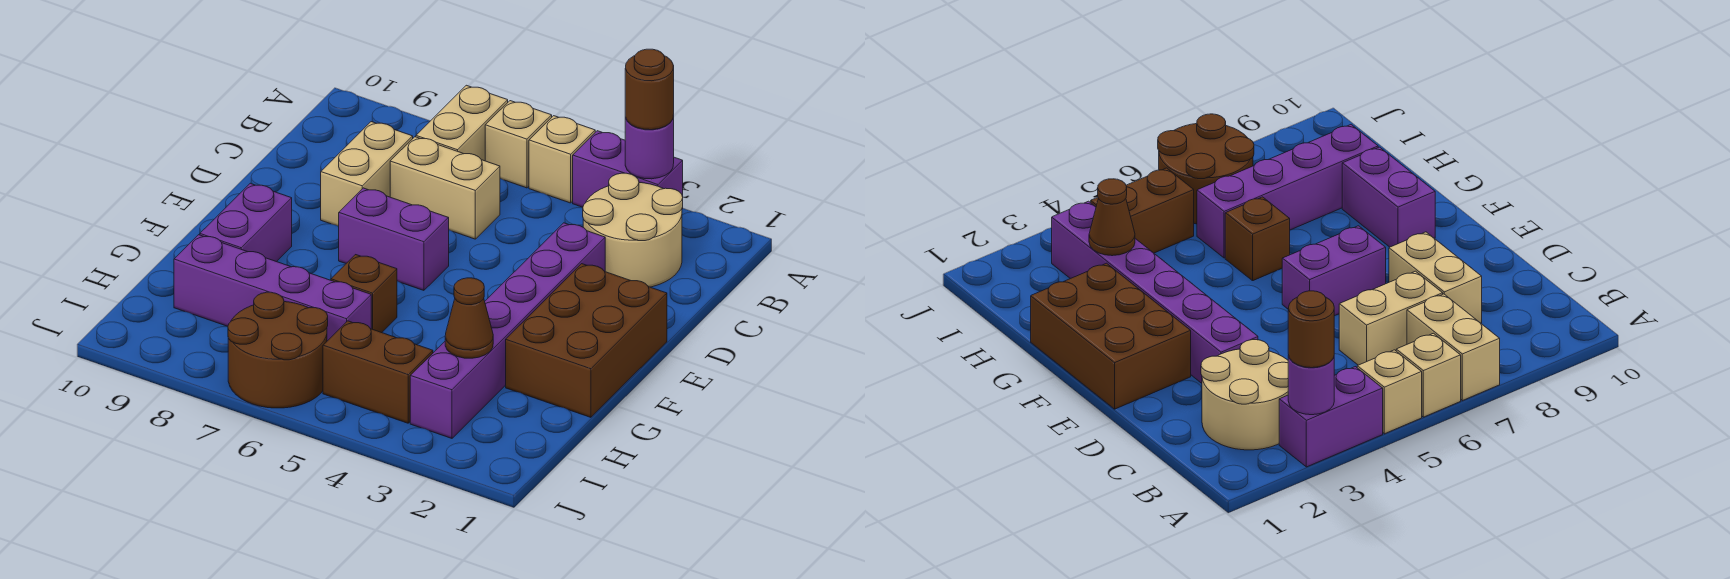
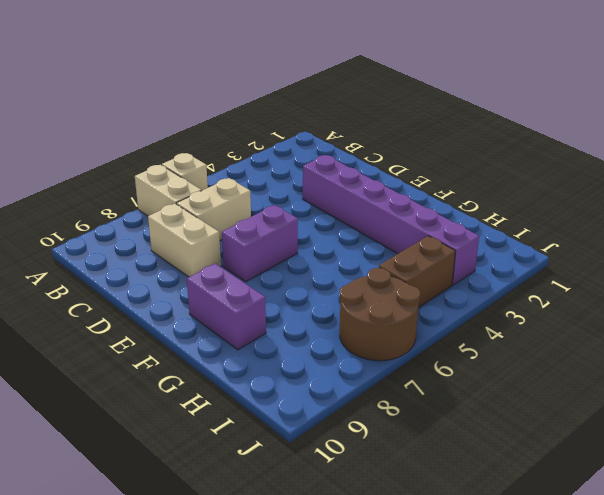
none -> purple 1x2 brick [573,131,683,209]
none -> tan 1x1 brick [529,116,595,203]
none -> tan 2x2 round brick [583,173,683,287]

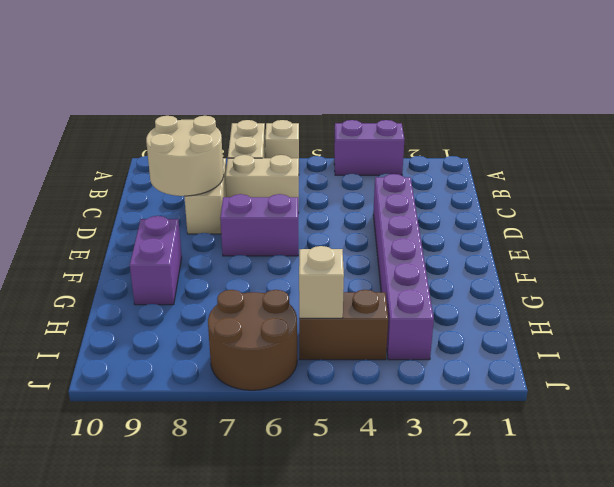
tan 2x2 round brick [146,116,224,196] -> tan 2x2 round brick moved to [583,173,683,287]
tan 1x1 brick [299,246,344,318] -> tan 1x1 brick moved to [529,116,595,203]
none -> brown 2x3 brick [506,264,667,417]
none -> brown 1x1 brick [331,255,397,333]
none -> purple 1x4 brick [174,235,371,341]

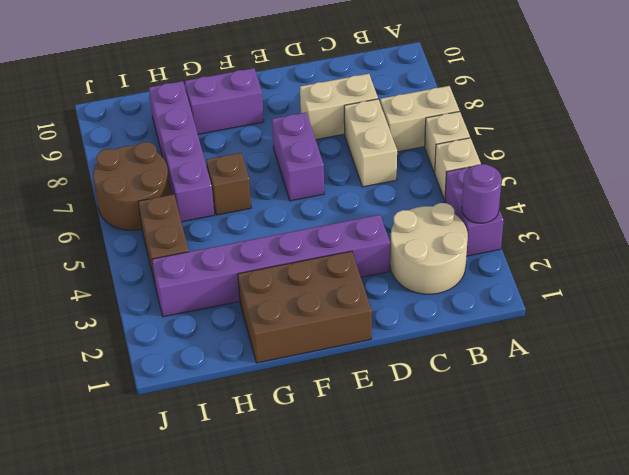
none -> brown 1x1 cone [445,278,493,358]
none -> brown 1x1 round brick [625,49,674,130]

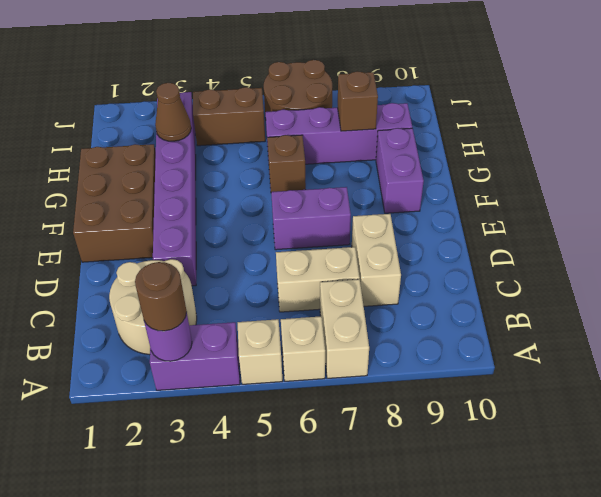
brown 1x1 brick [338,71,378,131] -> none

